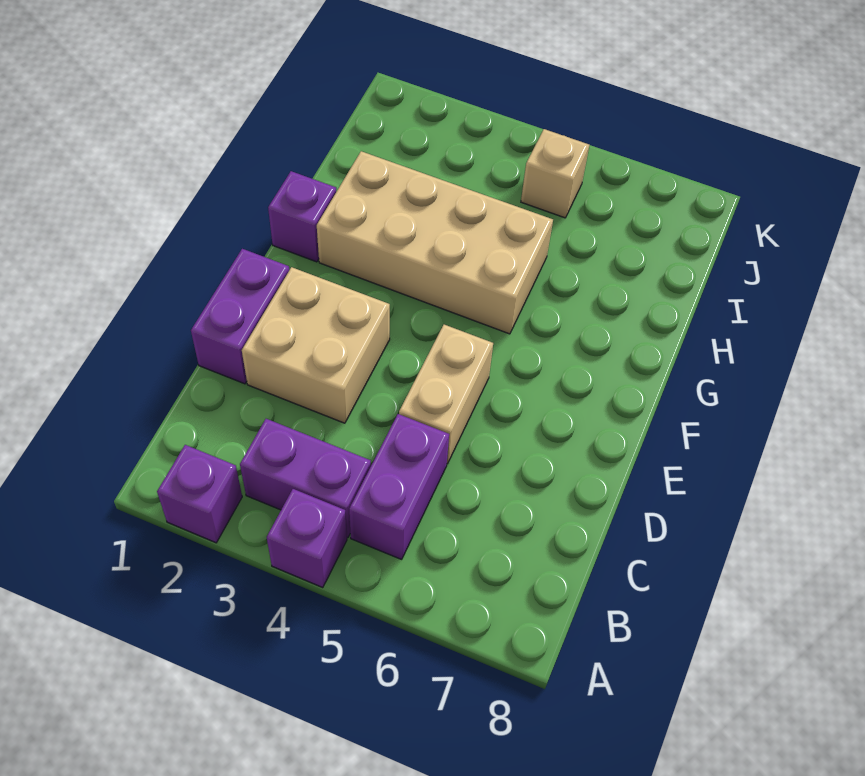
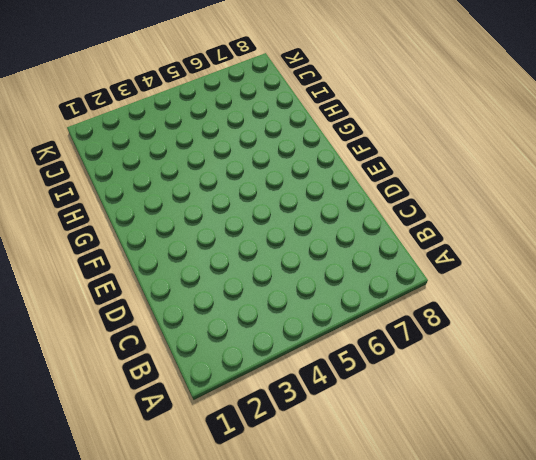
none -> purple 1x1 brick [157,445,242,543]
none -> purple 1x1 brick [267,489,347,587]

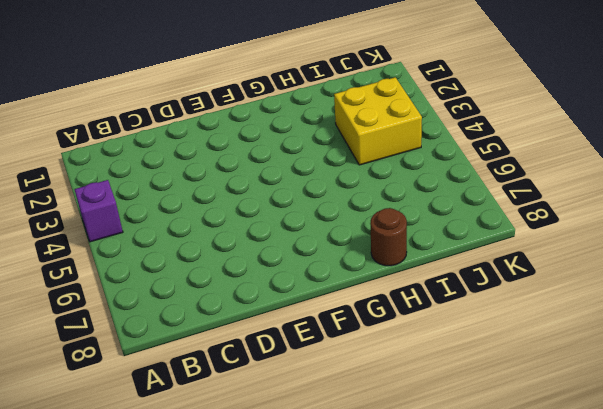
brown 1x1 round brick [370,208,407,266] -> none
yellow 2x2 brick [334,77,422,165] -> none
none -> purple 1x1 brick [157,445,242,543]
none -> purple 1x2 brick [240,419,371,537]

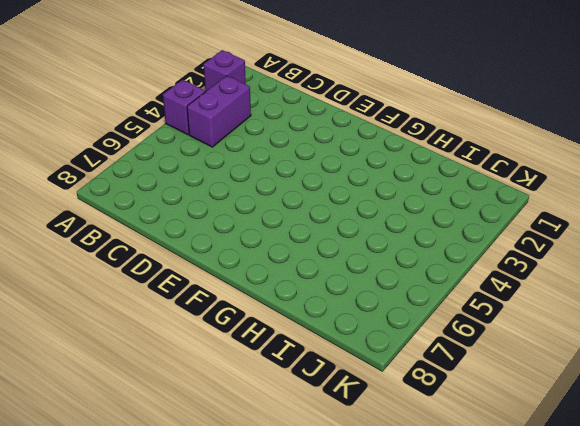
none -> purple 1x2 brick [349,414,449,559]
none -> purple 1x2 brick [191,249,289,384]

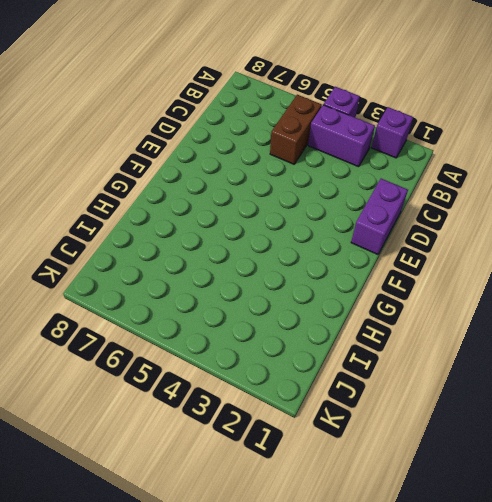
brown 1x2 brick [270,95,322,164] -> purple 1x2 brick [349,414,449,559]
none -> tan 2x2 brick [242,267,390,423]
none -> tan 1x2 brick [399,325,493,464]

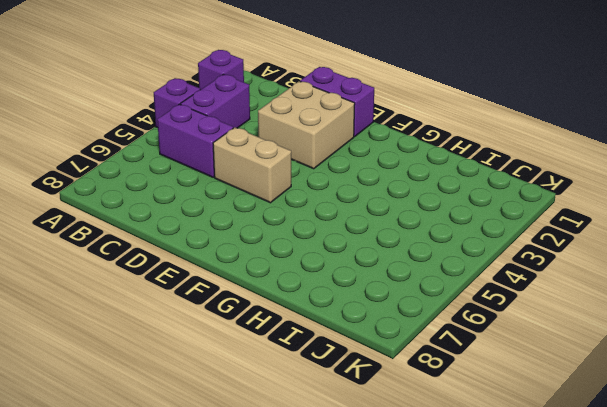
none -> purple 1x1 brick [268,171,336,262]
none -> tan 2x4 brick [317,151,553,334]

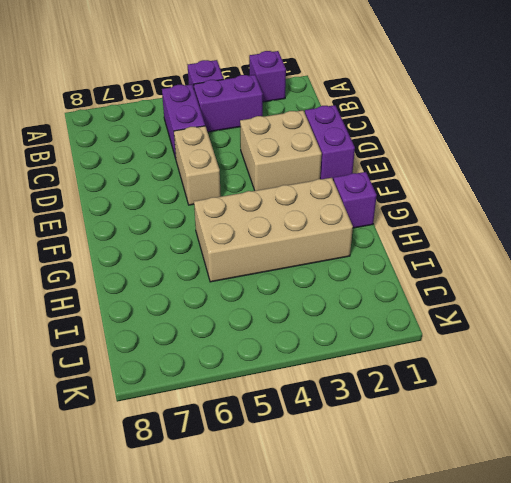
none -> tan 1x1 brick [521,129,589,218]

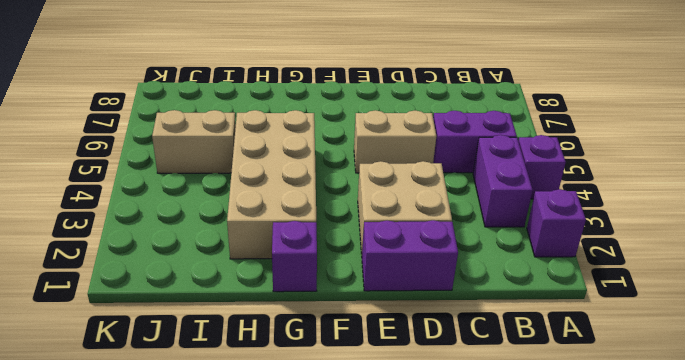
tan 1x2 brick [152,110,236,173] -> tan 1x1 brick [521,129,589,218]

